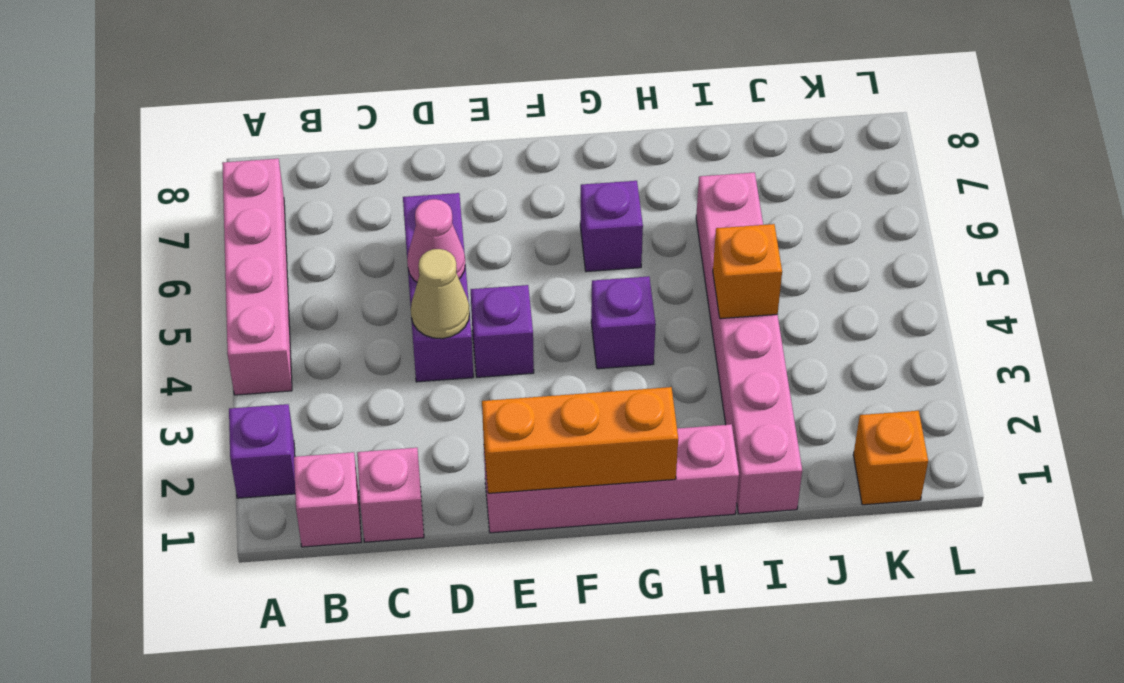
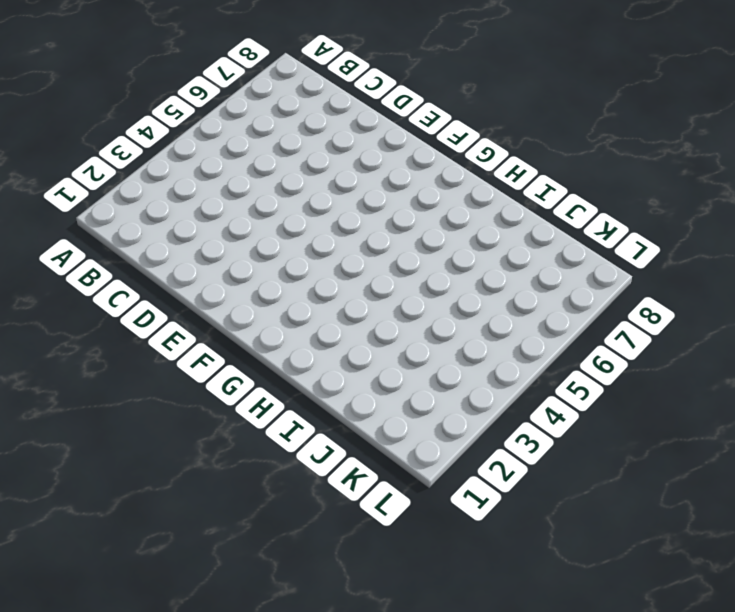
none -> purple 1x1 brick [229,404,295,498]
none -> pink 1x4 brick [222,159,292,395]
none -> pink 1x1 brick [294,452,361,547]

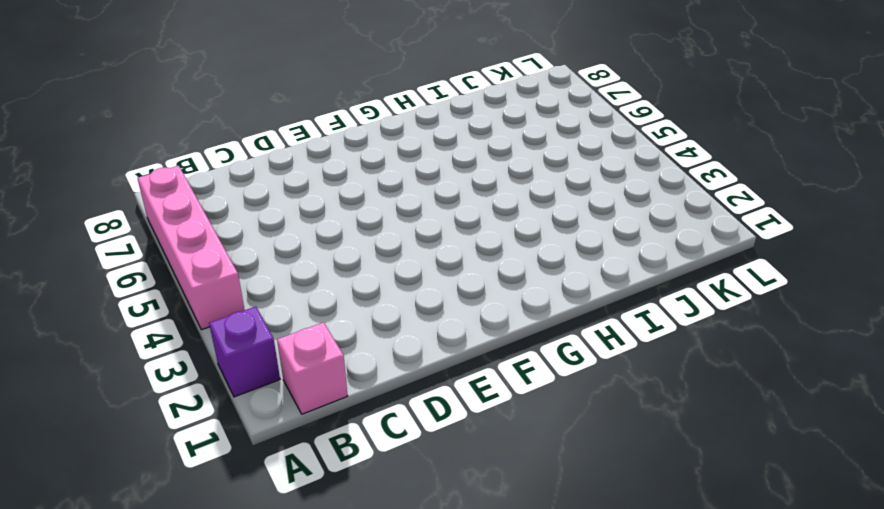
none -> pink 1x1 brick [357,448,424,542]
none -> purple 1x3 brick [403,193,473,382]
none -> pink 1x4 brick [484,424,739,533]

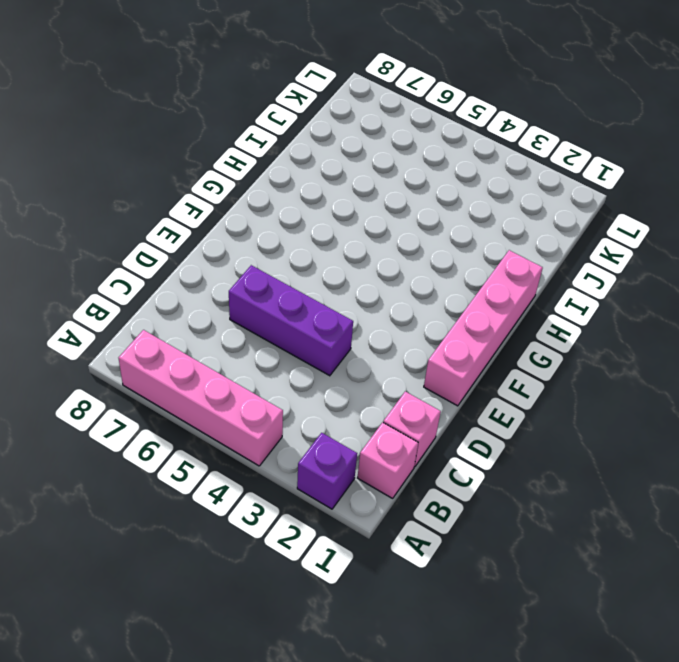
none -> purple 1x1 brick [471,285,534,377]
none -> purple 1x1 brick [591,276,656,369]
none -> purple 1x1 brick [580,181,643,272]

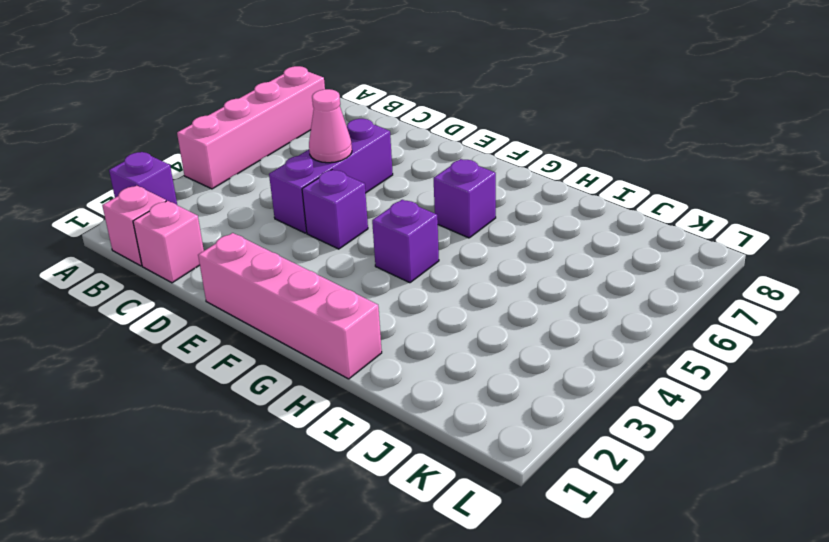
none -> pink 1x6 brick [696,172,802,514]
none -> orange 1x1 brick [853,411,928,505]
none -> tan 1x1 cone [411,249,470,339]

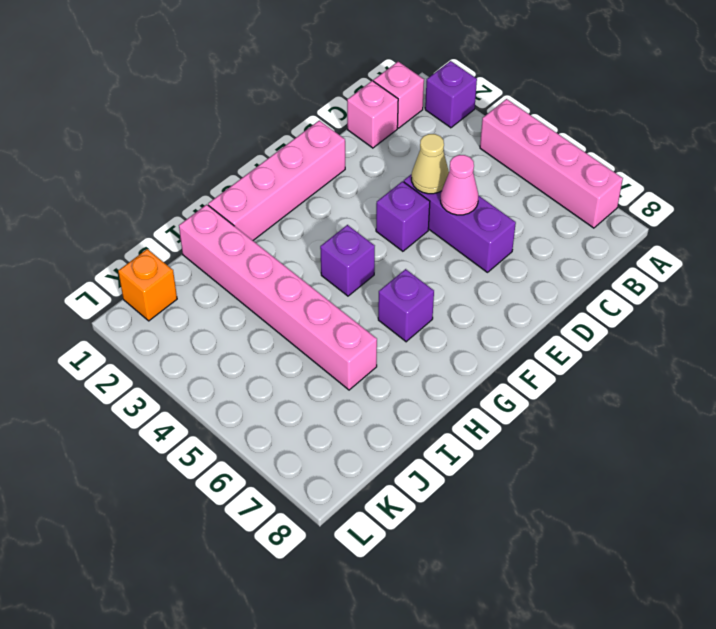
none -> orange 1x3 brick [482,387,678,493]
none -> orange 1x1 brick [713,224,782,319]

